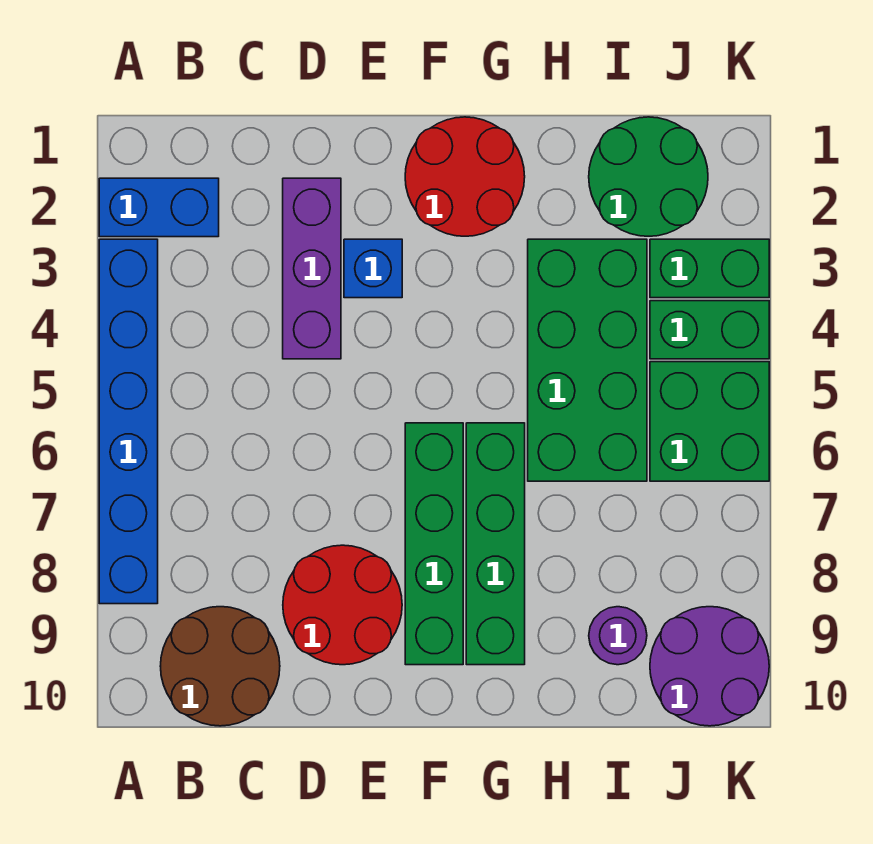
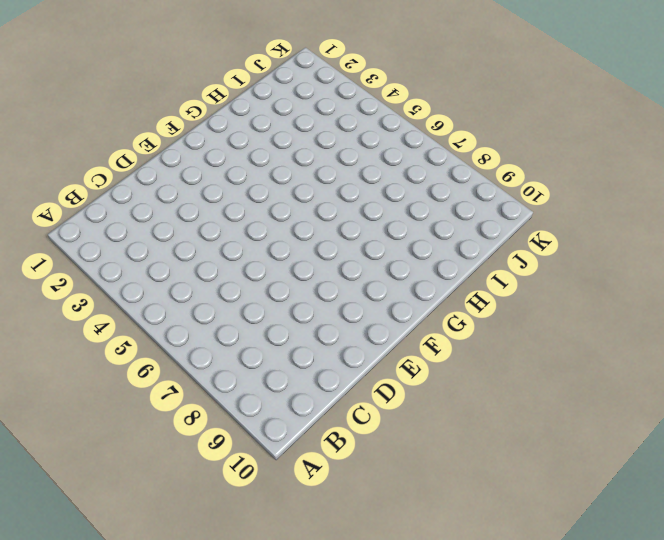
none -> blue 1x2 brick [99,178,219,237]
none -> blue 1x6 brick [99,239,158,604]
none -> brown 2x2 round brick [160,607,280,726]

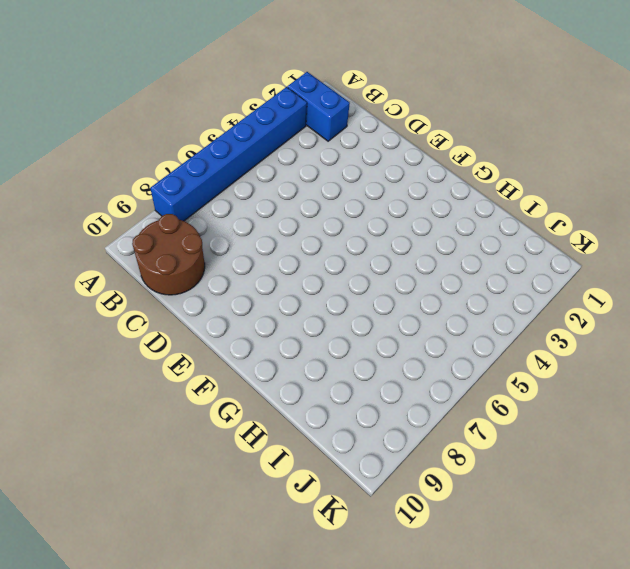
none -> purple 1x3 brick [283,178,341,359]
none -> red 2x2 round brick [283,545,402,665]
none -> blue 1x1 brick [344,239,402,298]

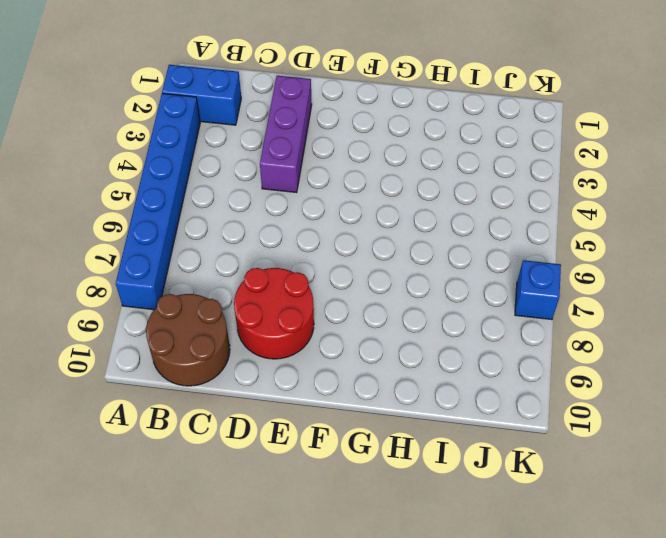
blue 1x1 brick [515,260,561,320] -> blue 1x1 brick moved to [344,239,402,298]
none -> red 2x2 round brick [405,117,525,236]
none -> green 1x4 brick [405,423,463,665]
none -> green 1x4 brick [466,423,525,665]

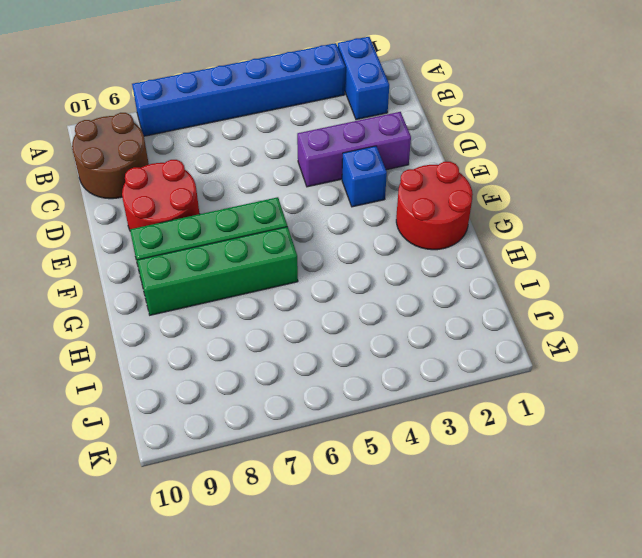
none -> green 2x4 brick [528,239,647,481]
none -> green 2x2 round brick [589,117,708,236]
none -> purple 1x1 round brick [589,607,647,665]

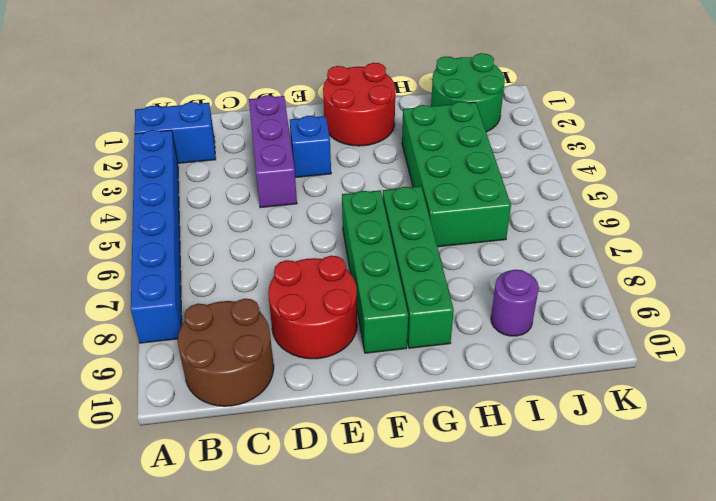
none -> green 1x2 brick [650,239,769,298]
none -> green 1x2 brick [650,301,769,359]
none -> green 2x2 brick [650,362,769,481]

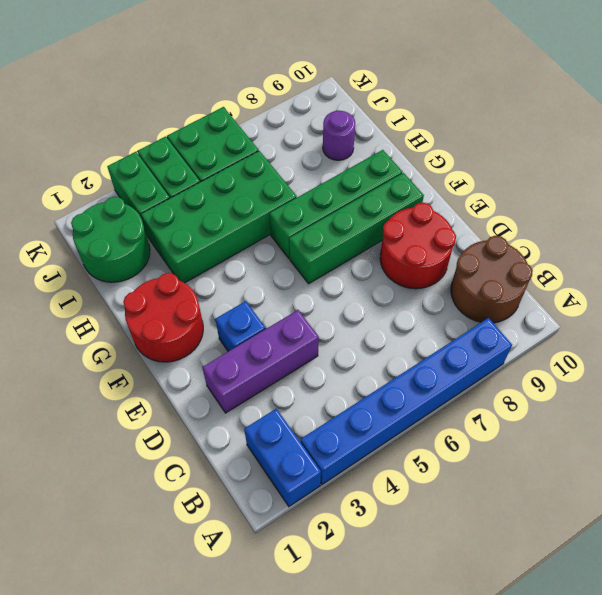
none -> purple 2x2 round brick [650,607,769,726]

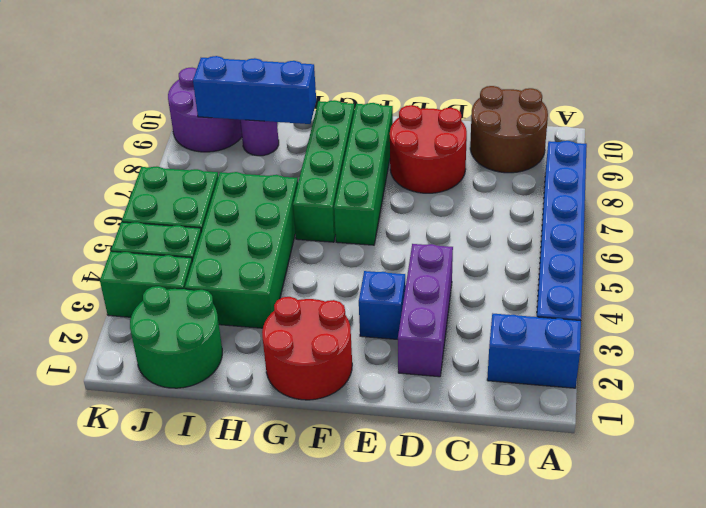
blue 1x3 brick [193,56,316,124] -> none

